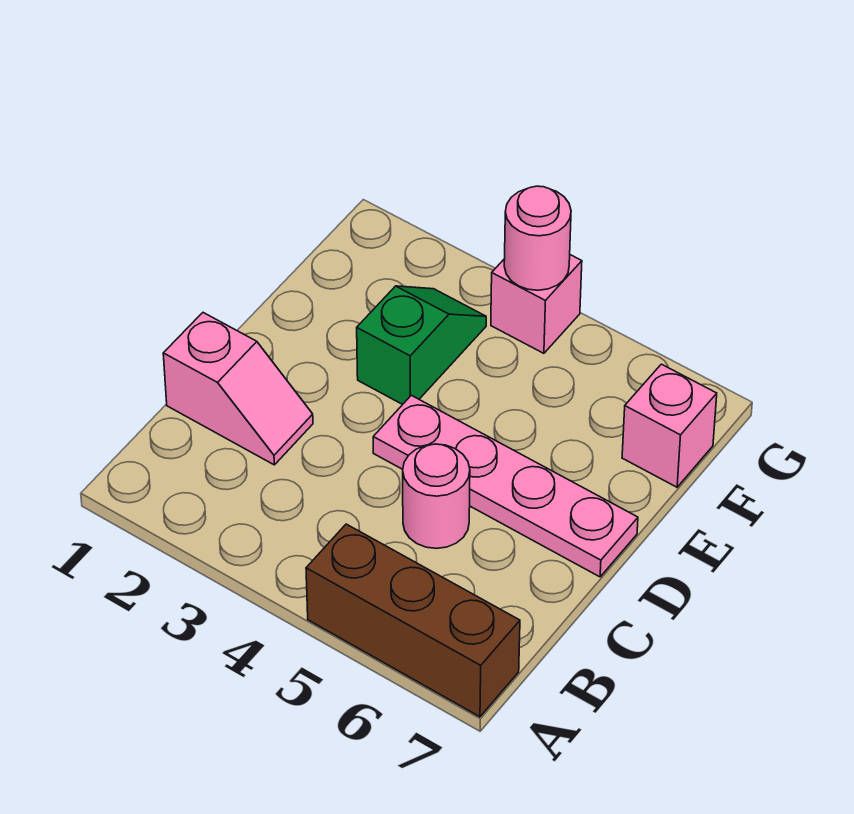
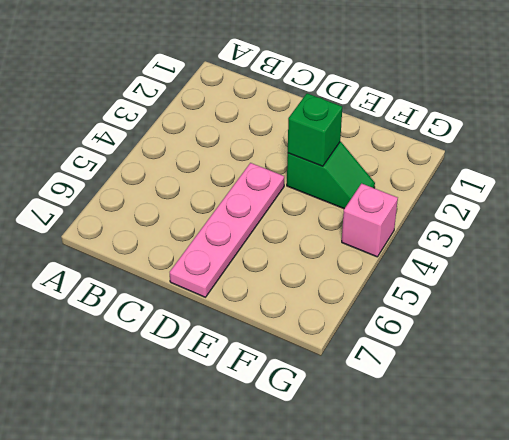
green 1x1 brick [288,93,342,166] -> none
none -> brown 1x3 brick [306,524,520,717]
none -> pink 1x2 slope [163,313,313,465]

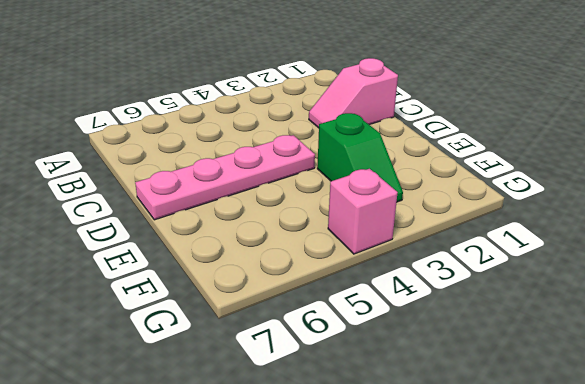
none -> brown 1x3 brick [306,524,520,717]
none -> pink 1x1 round brick [403,444,470,548]

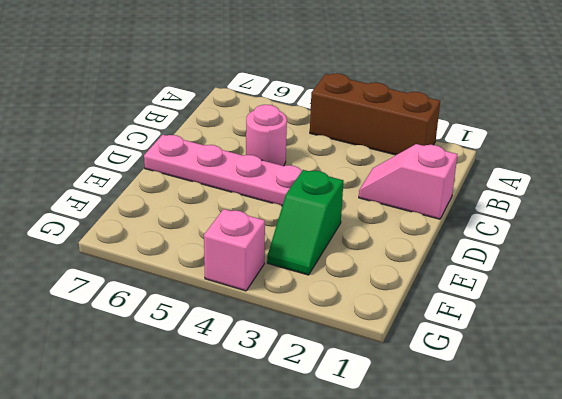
brown 1x3 brick [310,73,440,155] -> brown 1x3 brick moved to [306,524,520,717]
none -> pink 1x1 brick [622,364,717,487]
none -> pink 1x1 round brick [504,186,571,290]

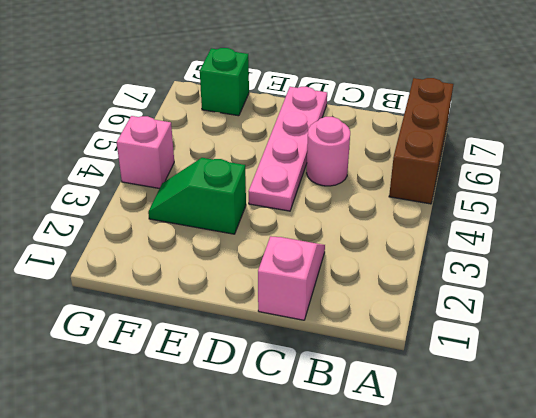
green 1x1 brick [200,48,249,116] -> pink 1x1 brick [622,364,717,487]
none -> pink 1x1 round brick [504,186,571,290]

